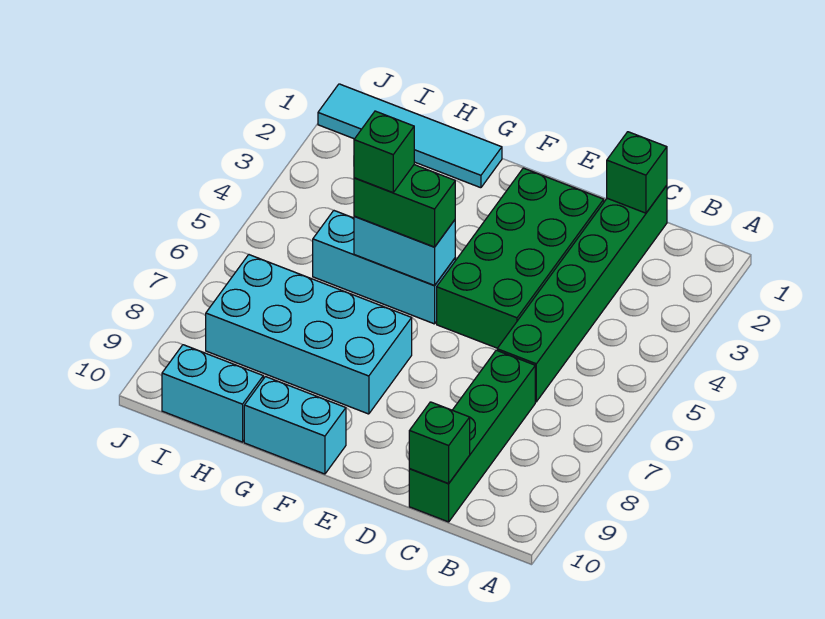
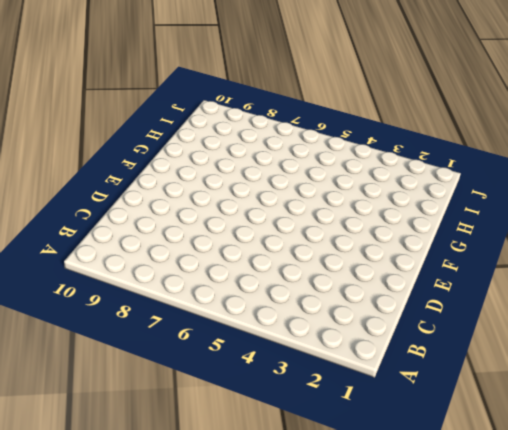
none -> green 1x6 brick [497,185,667,402]
none -> green 1x4 brick [409,350,535,522]
none -> green 2x4 brick [437,168,604,348]

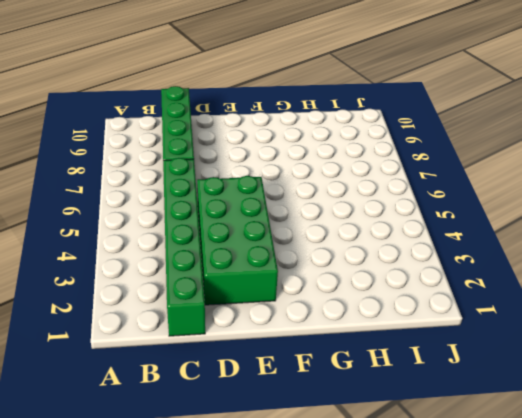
none -> cyan 1x3 brick [313,211,455,324]
none -> cyan 2x4 brick [206,255,412,414]
none -> cyan 1x2 brick [244,377,346,474]

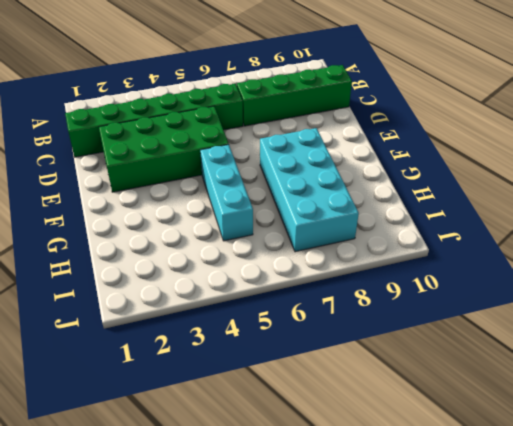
none -> cyan 1x2 brick [244,377,346,474]
none -> cyan 1x4 tile [318,84,502,188]
none -> cyan 1x2 brick [162,345,263,442]

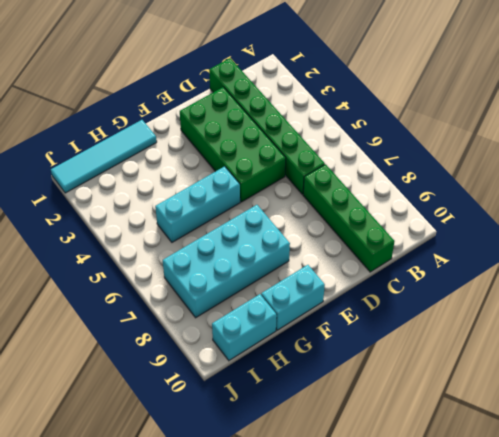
none -> green 1x1 brick [607,132,667,213]
none -> green 1x1 brick [409,402,470,483]
none -> cyan 1x2 brick [354,216,455,286]

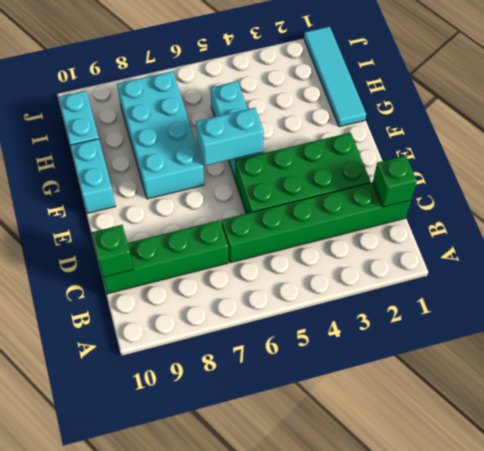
cyan 1x2 brick [196,108,264,166] -> cyan 1x2 brick turned to [354,216,455,286]
none -> green 1x2 brick [354,165,455,247]
none -> green 1x1 brick [354,111,414,192]

